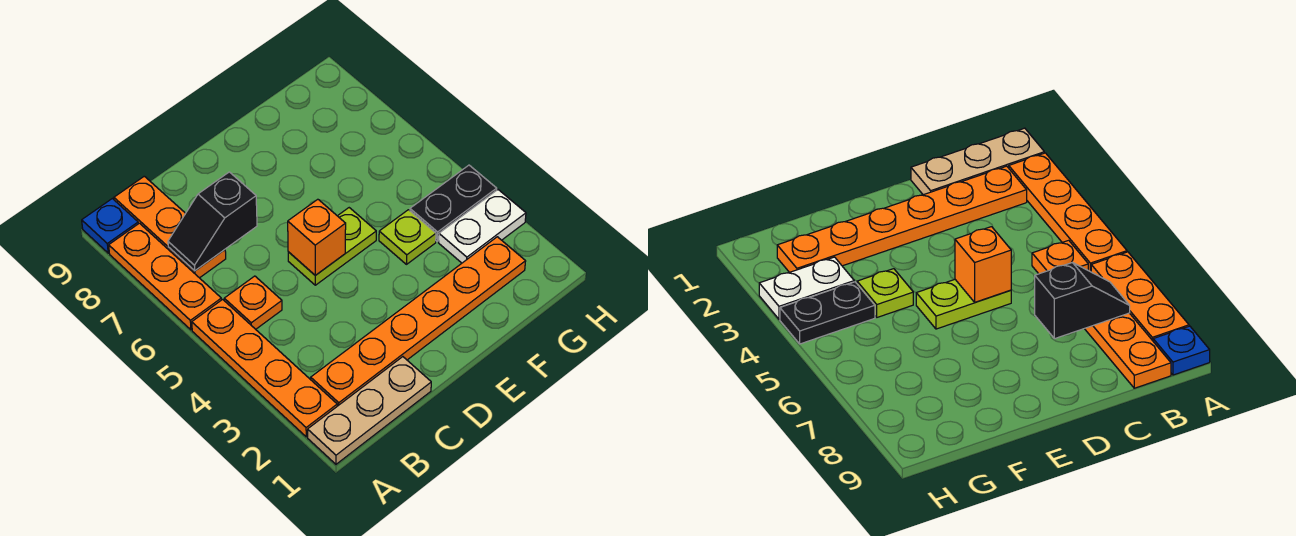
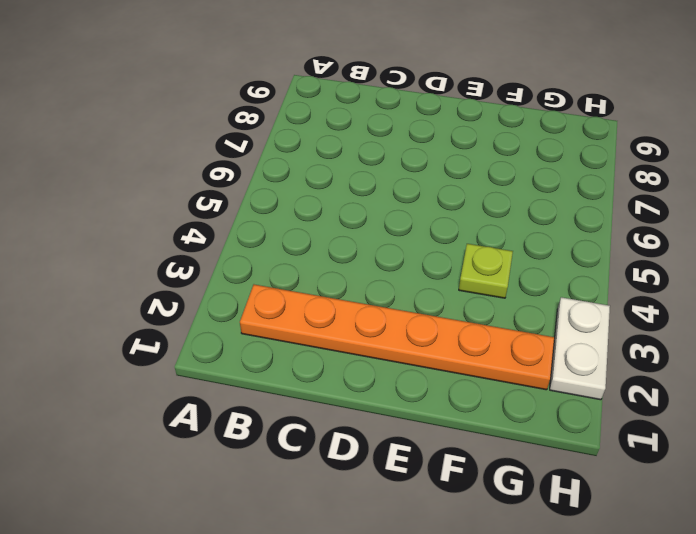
white 1x2 plate [550,297,610,400] -> white 1x2 plate turned to [439,190,526,263]
none -> tan 1x3 plate [308,357,431,464]
none -> orange 1x4 plate [192,299,337,437]
none -> orange 1x3 plate [109,223,221,330]

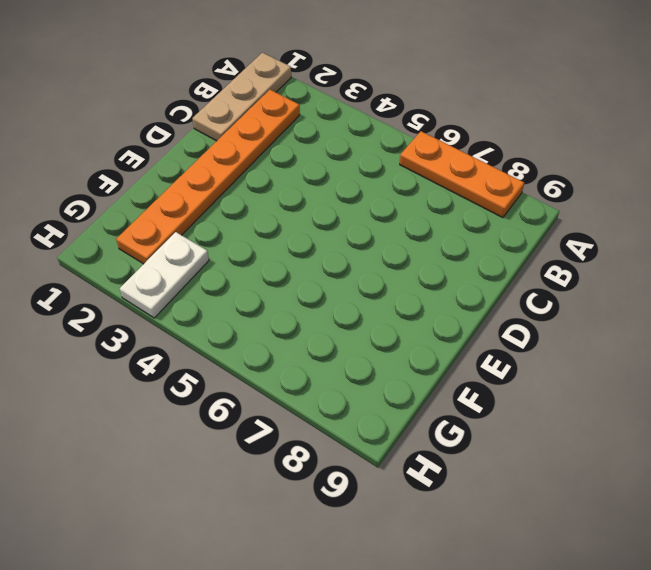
none -> orange 1x4 plate [192,299,337,437]
none -> blue 1x1 plate [82,199,138,253]
none -> orange 1x1 plate [224,276,282,329]

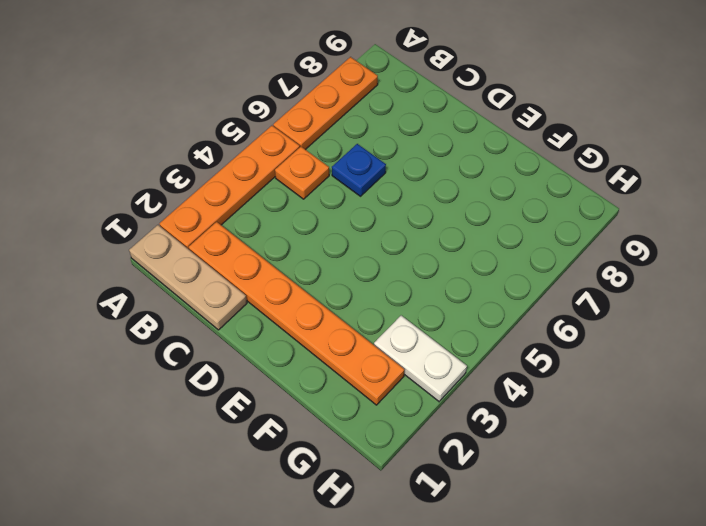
blue 1x1 plate [332,144,386,196] -> blue 1x1 plate moved to [82,199,138,253]
none -> orange 1x3 plate [114,176,226,278]
none -> lime 1x2 plate [288,208,376,285]
none -> lime 1x1 plate [379,210,436,264]

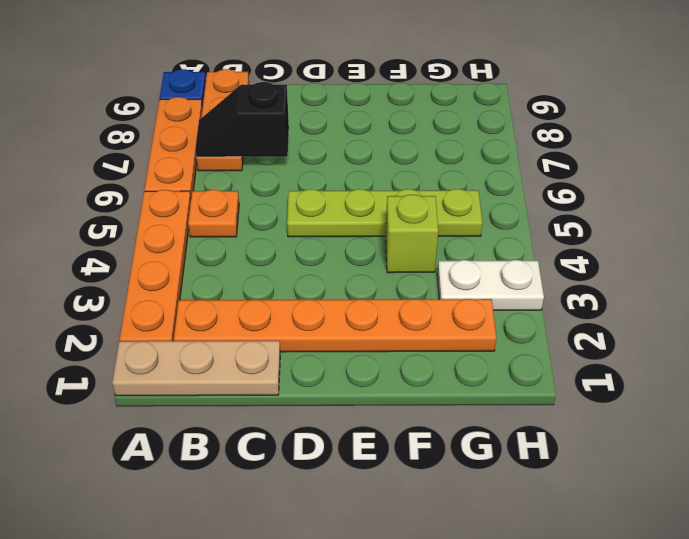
lime 1x4 plate [287,189,482,237] -> lime 1x2 plate [288,208,376,285]
lime 1x1 brick [386,195,438,273] -> lime 1x1 plate [379,210,436,264]
none -> black 1x2 plate [410,165,497,242]
none -> orange 1x1 brick [288,199,346,275]

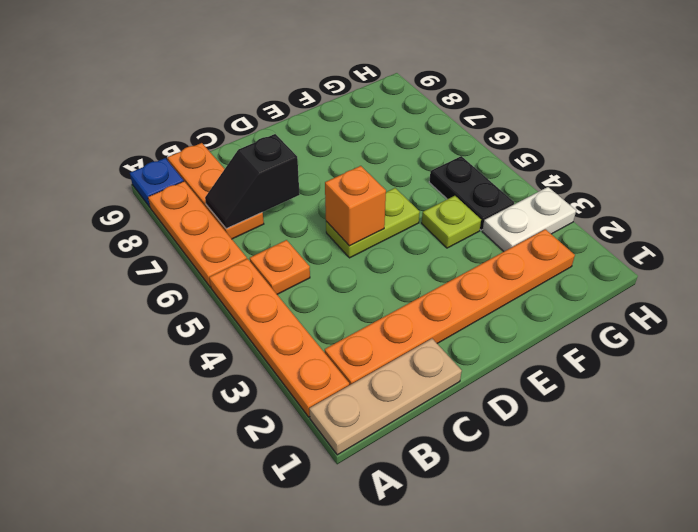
black 1x2 plate [429,156,514,230] -> black 1x2 plate turned to [410,165,497,242]

